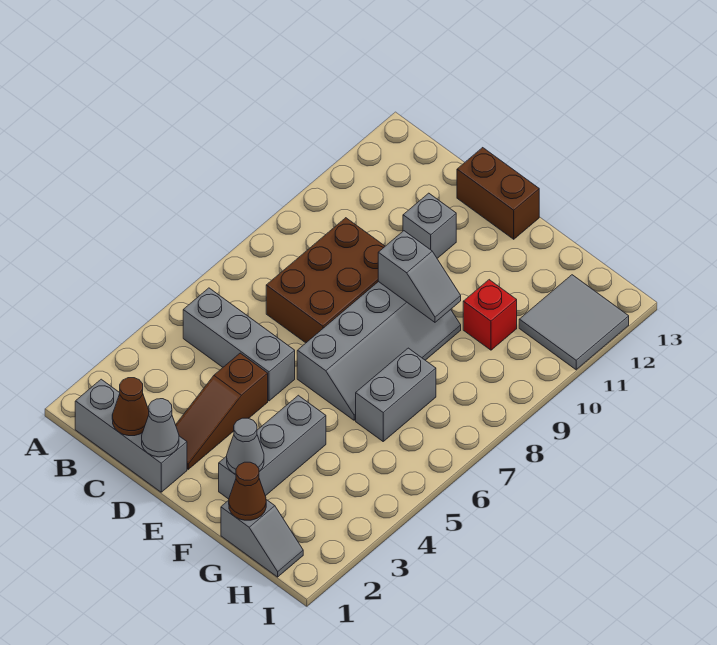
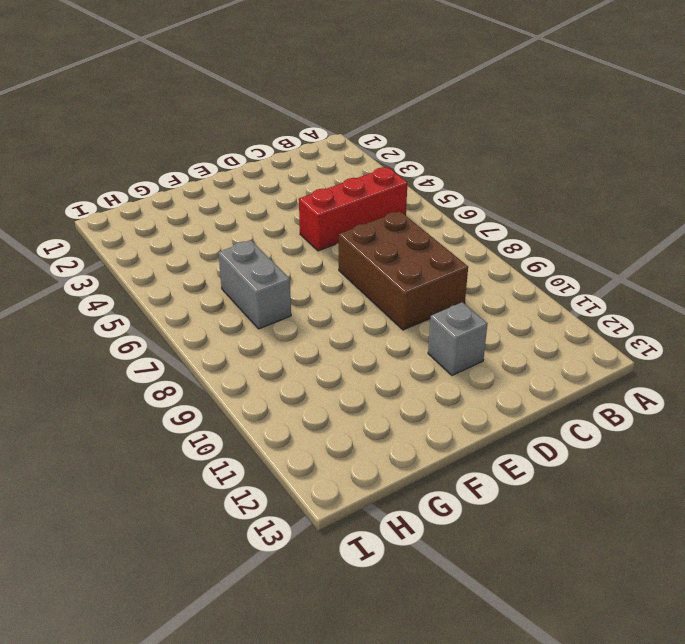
red 1x3 brick [299,167,407,251] -> grey 1x3 brick [183,288,295,401]
none -> grey 1x3 brick [75,379,187,492]
none -> brown 1x3 slope [176,353,268,469]
none -> brown 1x2 brick [457,148,539,239]

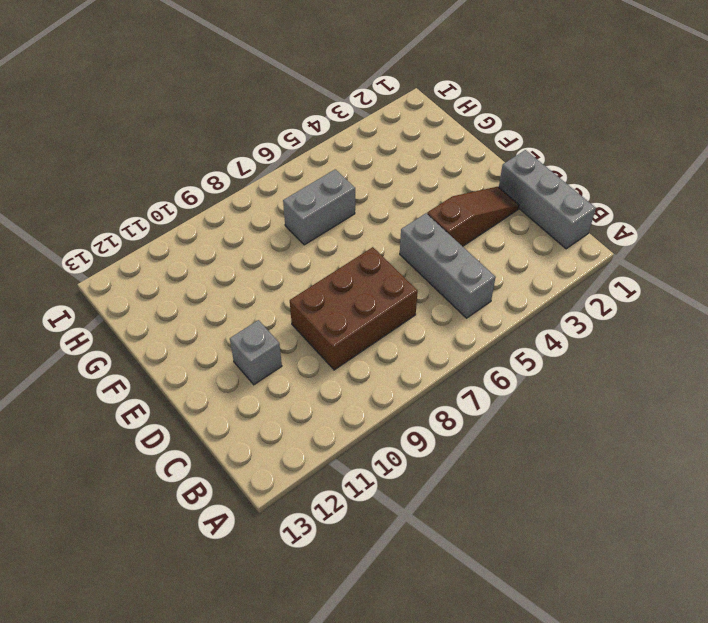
none -> brown 1x2 brick [457,148,539,239]
none -> grey 2x4 slope [297,282,461,420]
none -> grey 1x3 brick [219,395,326,499]

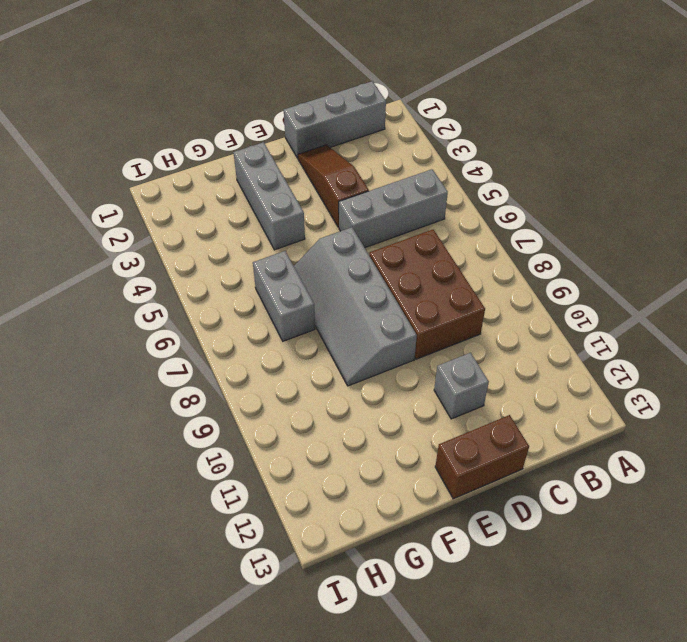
none -> grey 1x2 slope [221,500,303,577]
none -> red 1x1 brick [463,280,517,350]
none -> grey 2x2 tile [519,275,629,370]

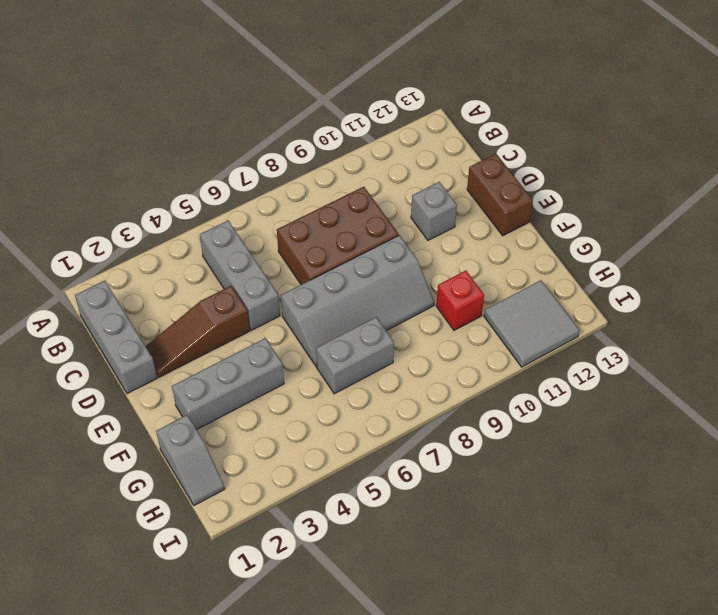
none -> brown 1x1 cone [112,378,149,436]
none -> grey 1x1 cone [142,399,179,457]
none -> grey 1x2 slope [378,231,461,322]

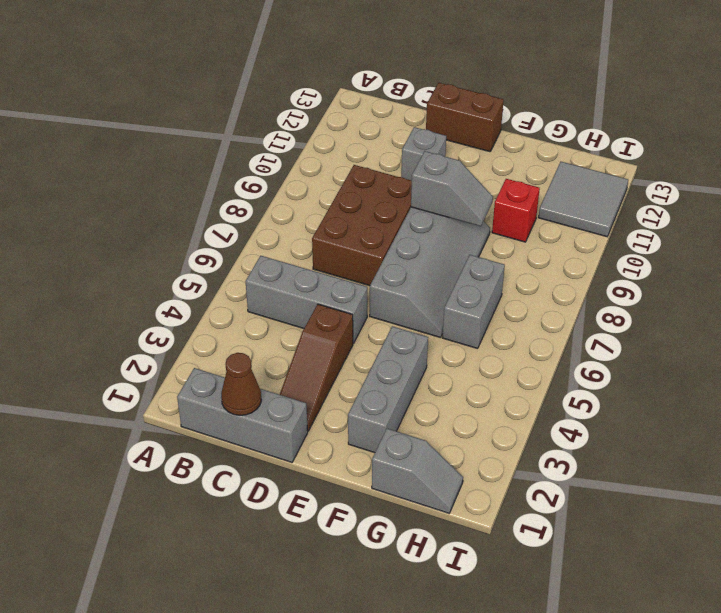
none -> grey 1x1 cone [142,399,179,457]
none -> grey 1x1 cone [227,418,264,474]
none -> brown 1x1 cone [229,462,266,520]

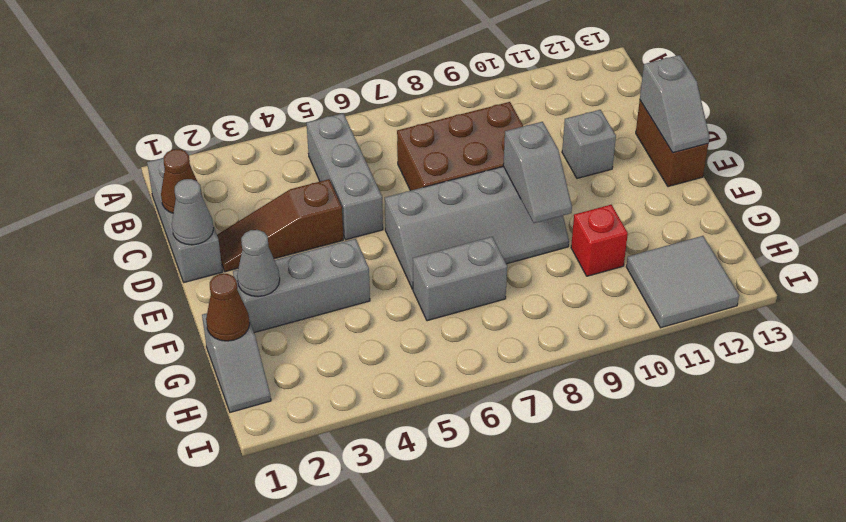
grey 1x2 slope [640,55,710,153] -> none

